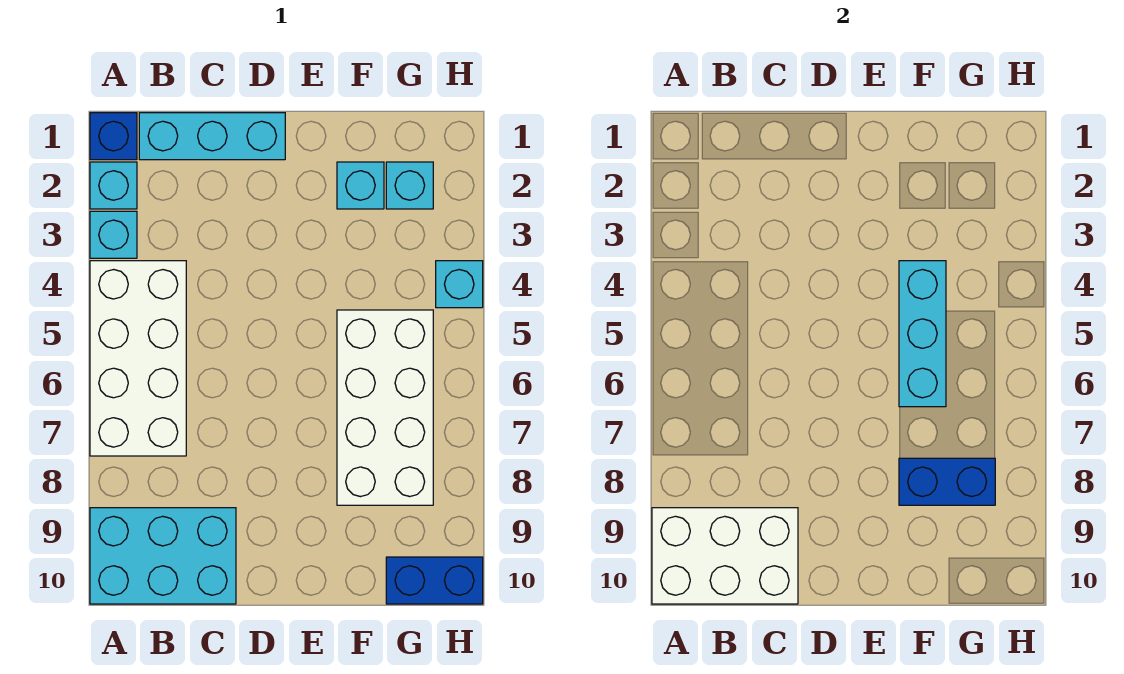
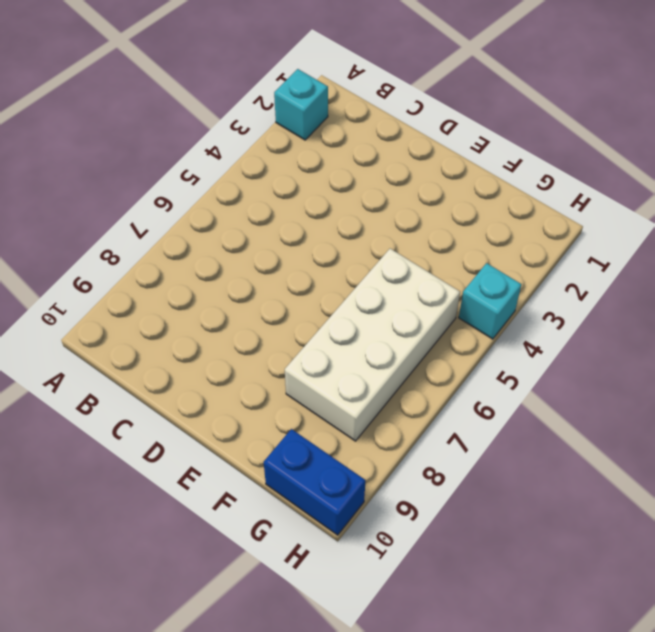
none -> blue 1x1 brick [90,113,137,160]
none -> cyan 1x1 brick [90,211,137,258]
none -> white 2x4 brick [90,261,186,456]

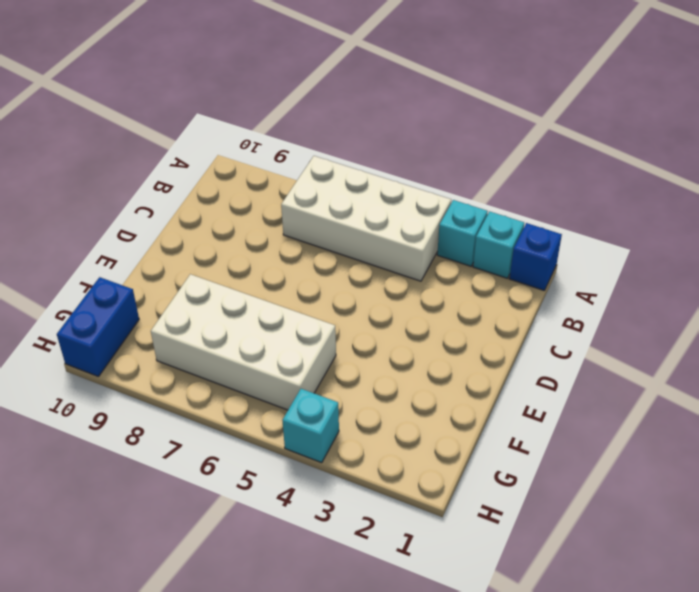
none -> cyan 2x3 brick [90,508,236,604]
none -> cyan 1x3 brick [139,113,285,160]
none -> cyan 1x1 brick [337,162,384,209]

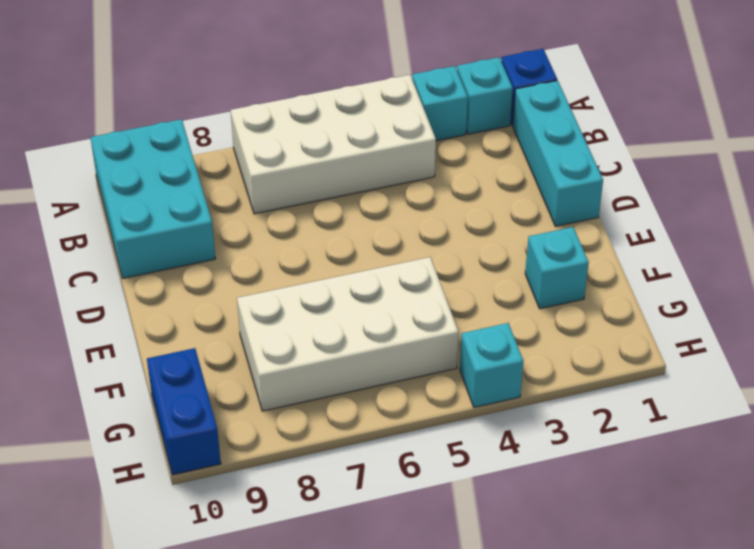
none -> cyan 1x1 brick [386,162,433,209]
none -> white 2x3 brick [652,508,798,604]
none -> cyan 1x3 brick [899,261,946,407]

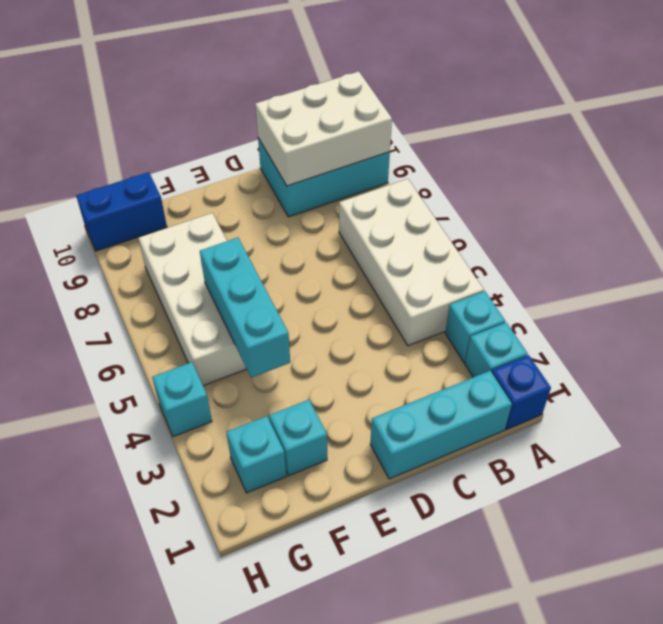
none -> blue 1x2 brick [899,458,995,505]

